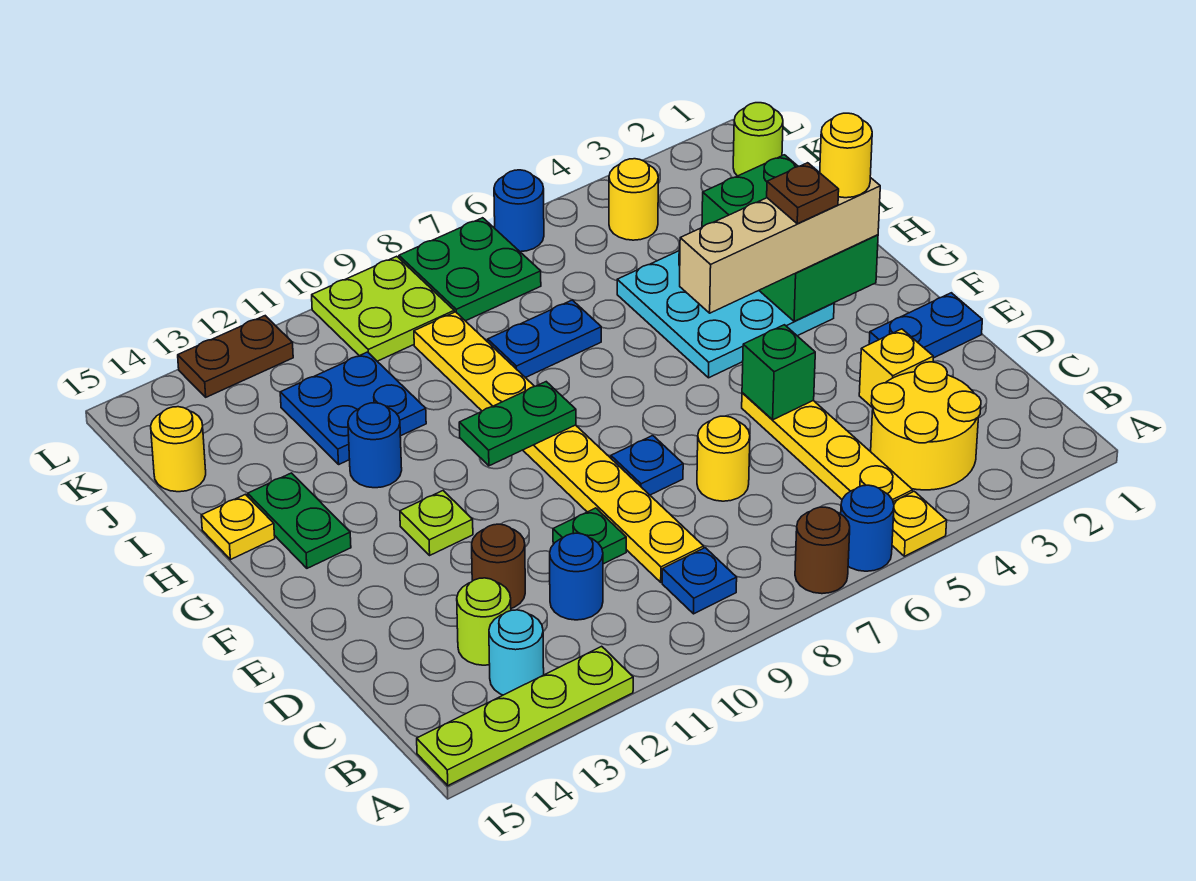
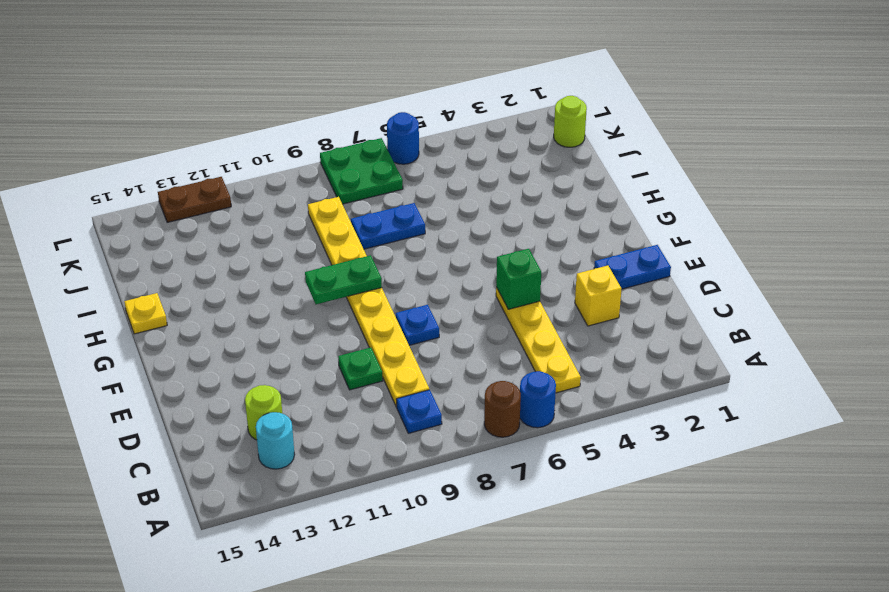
none -> yellow 1x1 plate [892,491,947,556]
none -> lime 1x4 plate [417,646,633,786]
none -> yellow 2x2 round brick [871,362,981,490]
none -> blue 1x1 round brick [550,533,603,620]

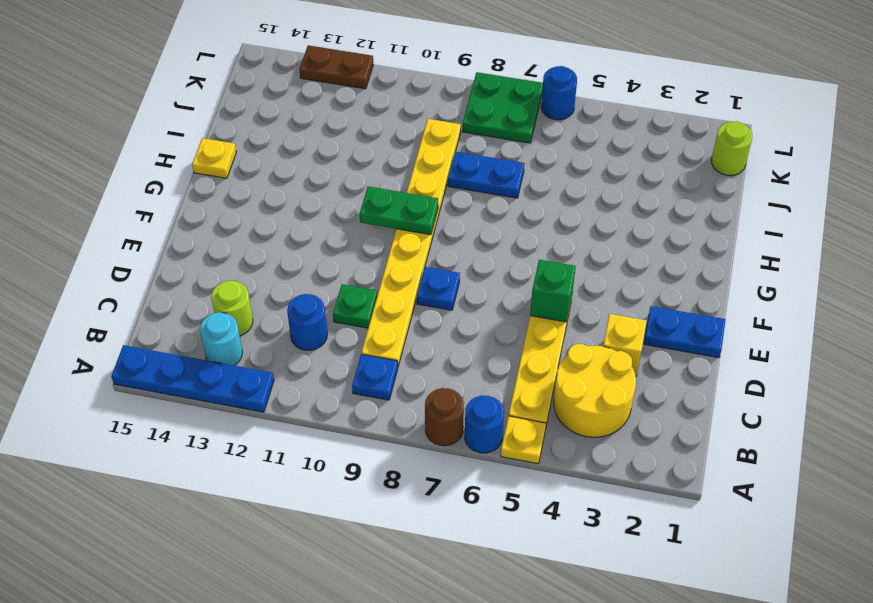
blue 1x4 plate [111,345,274,412] -> lime 1x4 plate [417,646,633,786]
none -> yellow 1x1 round brick [697,416,750,501]
none -> brown 1x1 round brick [472,524,525,608]
none -> lime 1x1 plate [400,491,473,555]
none -> cyan 3x3 plate [617,251,834,378]

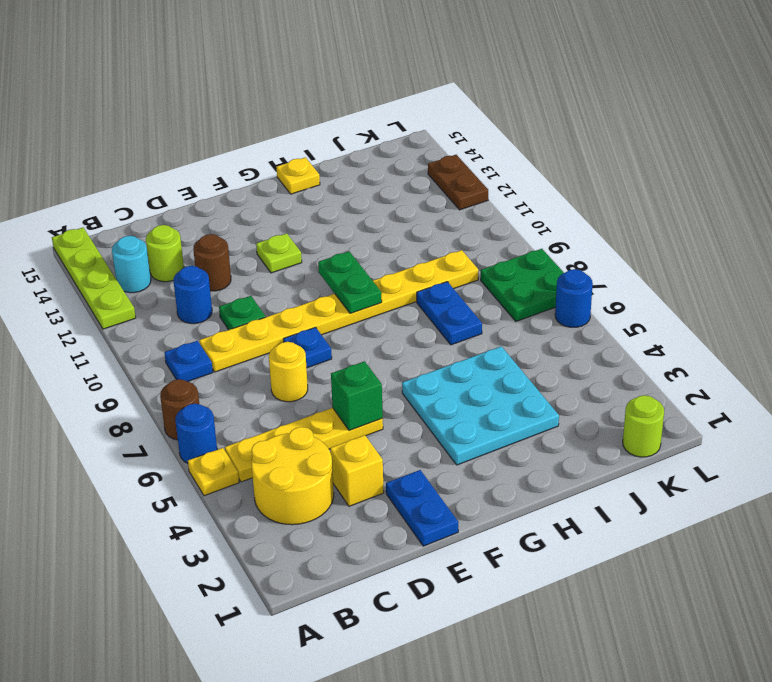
none -> green 1x2 plate [248,473,351,568]
none -> blue 1x1 round brick [348,403,402,488]
none -> blue 2x2 plate [280,352,426,464]
none -> yellow 1x1 round brick [151,407,206,492]

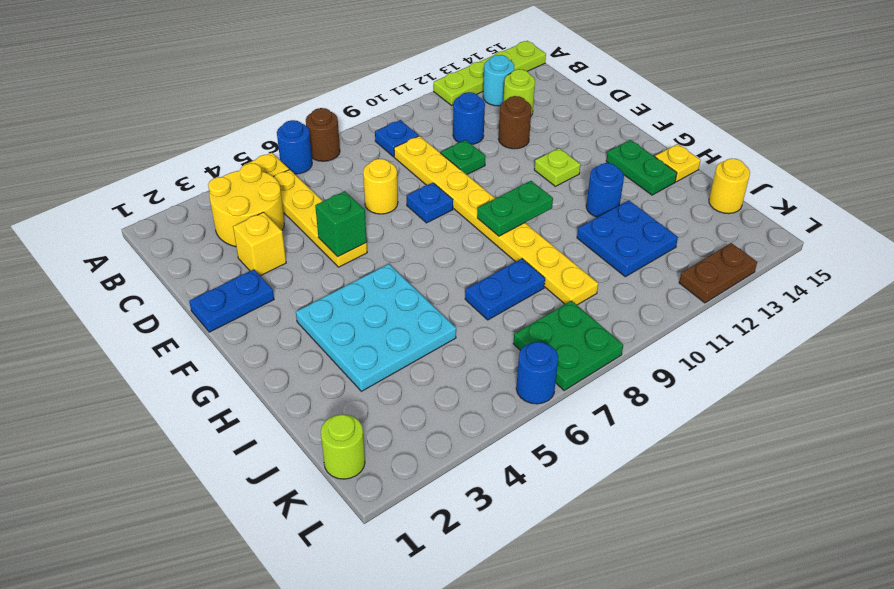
none -> yellow 1x1 round brick [609,159,658,240]
none -> lime 2x2 plate [312,256,454,361]
none -> green 2x3 brick [702,155,878,321]
none -> tan 1x4 brick [680,177,880,313]

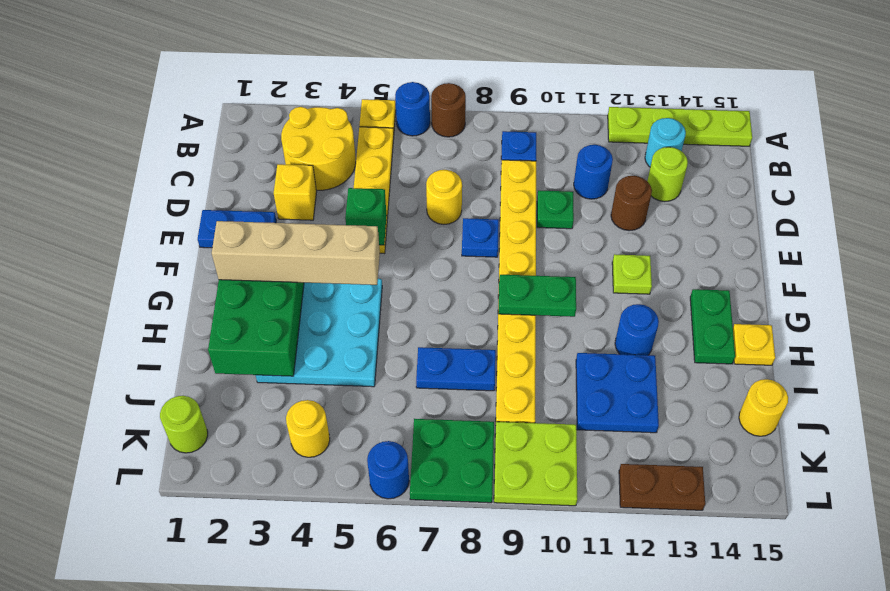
none -> yellow 1x1 round brick [820,113,872,198]
none -> brown 1x1 plate [767,163,839,224]

